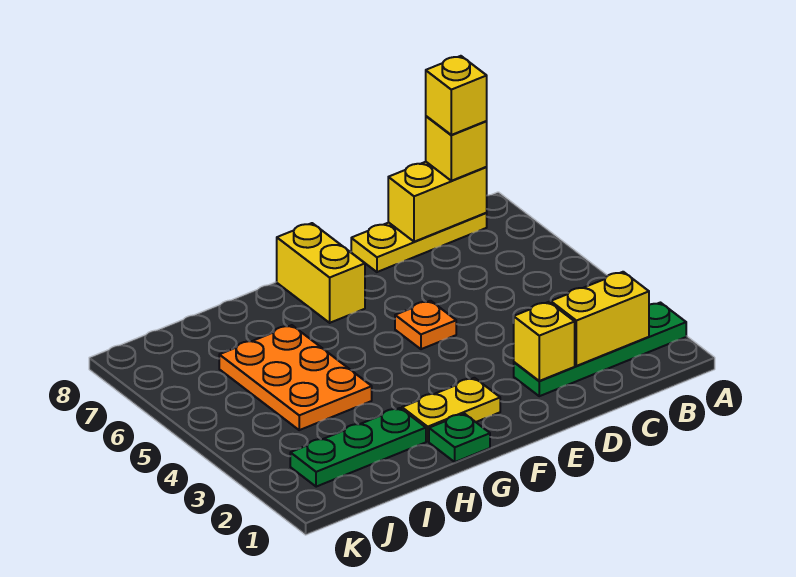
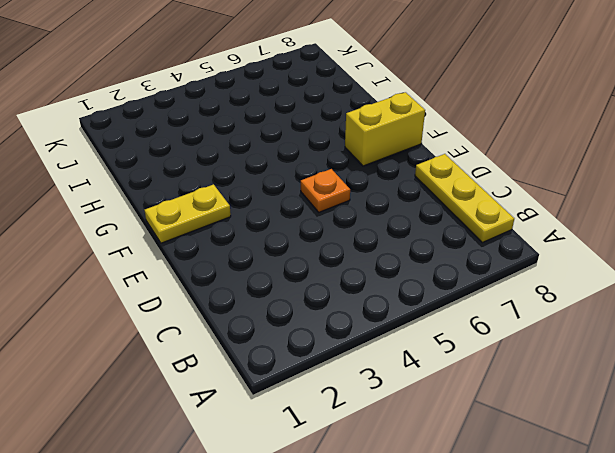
yellow 1x2 plate [144,184,231,243] -> yellow 1x2 plate turned to [402,378,500,441]
none -> green 1x4 plate [514,303,686,396]
none -> green 1x1 plate [429,414,490,462]
none -> green 1x3 plate [290,408,426,487]

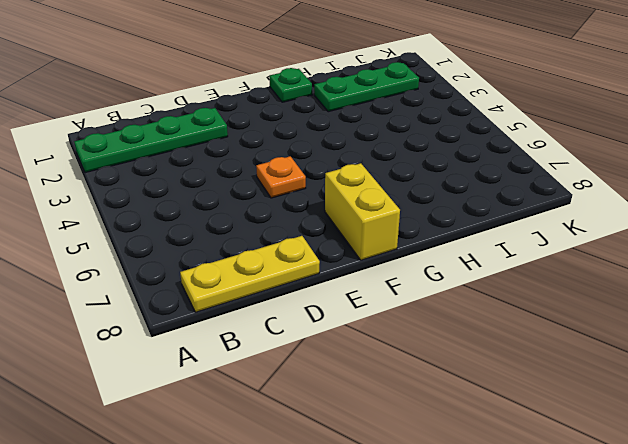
none -> yellow 1x2 plate [402,378,500,441]
none -> orange 2x3 plate [219,325,372,430]
none -> yellow 1x2 brick [551,272,649,366]

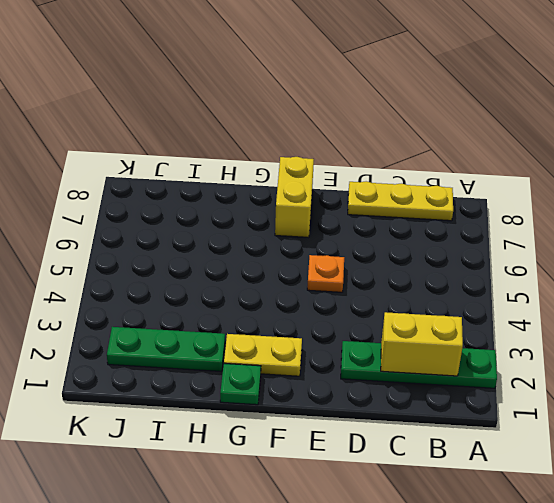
none -> orange 2x3 plate [219,325,372,430]
none -> yellow 1x2 brick [388,162,487,242]
none -> yellow 1x1 brick [514,302,575,381]

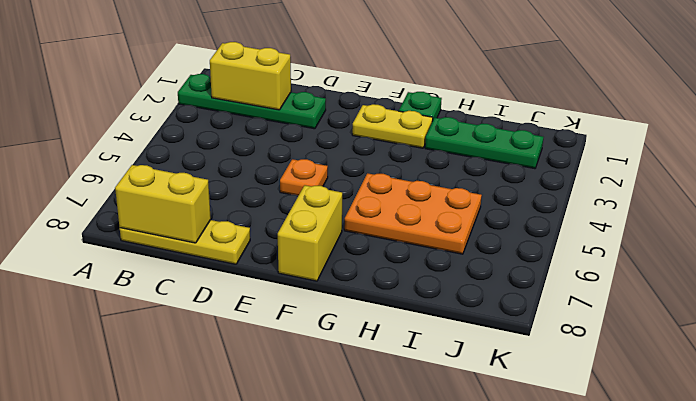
orange 2x3 plate [344,173,482,254] -> orange 2x3 plate turned to [219,325,372,430]
none -> yellow 1x1 brick [514,302,575,381]
none -> yellow 1x1 brick [426,116,487,181]
none -> yellow 1x1 brick [426,56,487,135]

